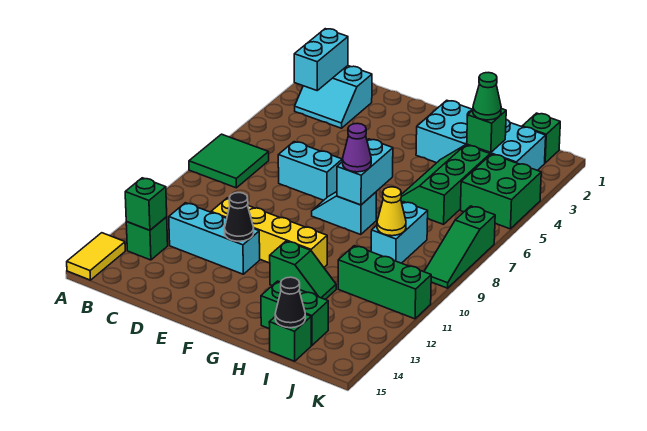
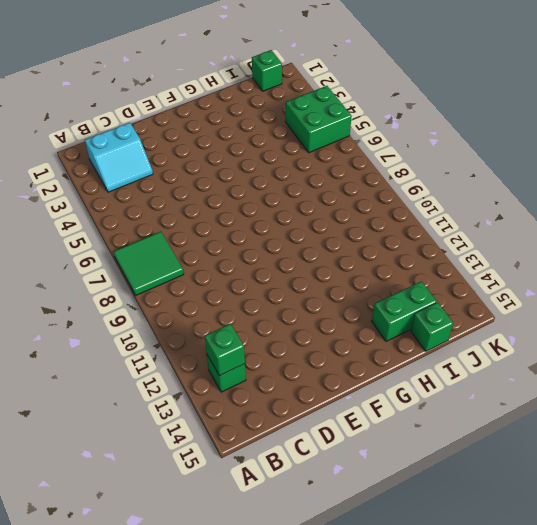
none -> yellow 1x2 tile [67,233,125,280]
none -> cyan 1x3 brick [169,203,260,274]
none -> cyan 1x2 brick [278,142,342,200]

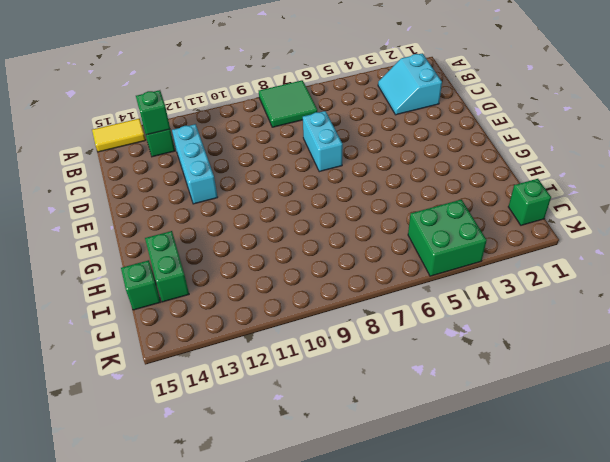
none -> yellow 1x4 brick [211,198,327,267]
none -> cyan 1x2 slope [312,192,376,235]
none -> cyan 2x4 brick [416,100,546,170]

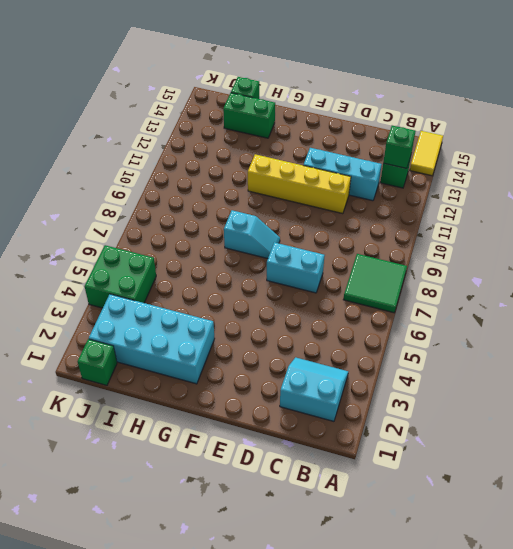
none -> green 1x2 slope [270,241,336,299]
none -> green 2x3 slope [401,145,490,224]
none -> cyan 1x2 brick [371,202,428,263]

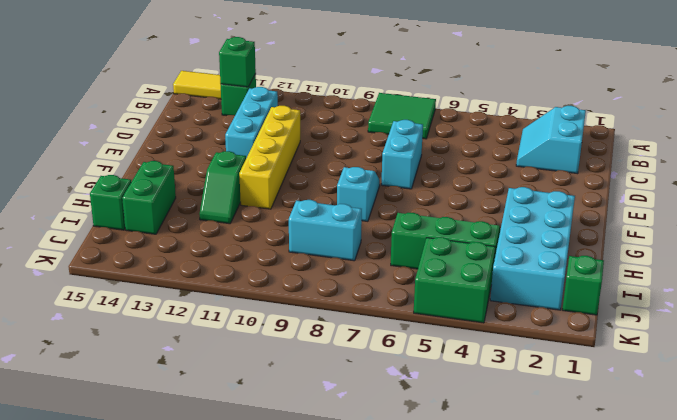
none -> green 1x3 brick [338,246,431,319]
none -> green 1x3 slope [424,206,495,288]
none -> cyan 1x2 brick [294,29,348,90]

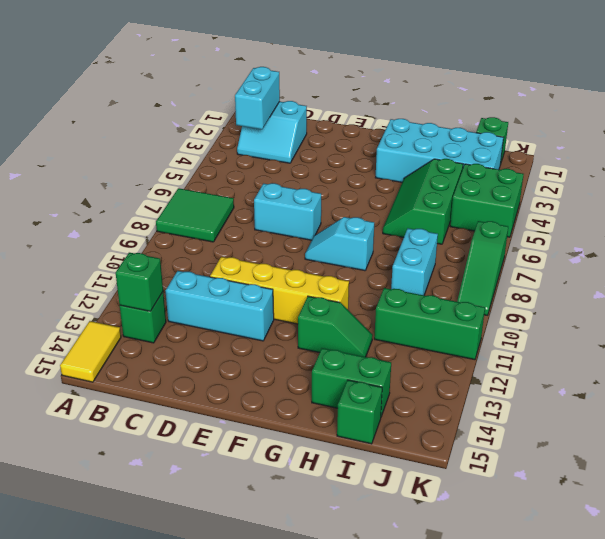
none -> black 1x1 cone [225,193,254,241]
none -> cyan 1x2 brick [337,139,393,205]
none -> green 1x1 brick [467,109,506,153]

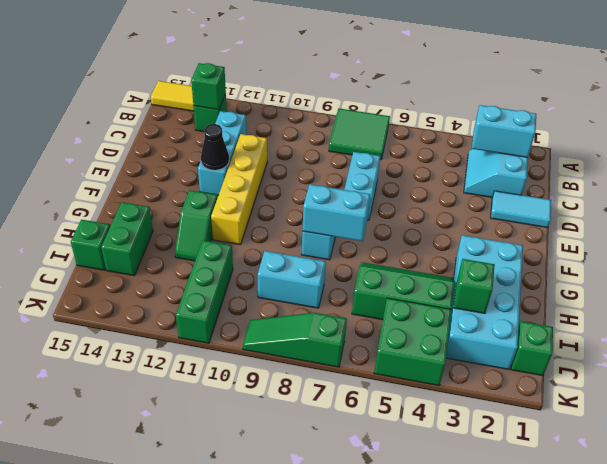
cyan 1x2 tile [491,191,551,228] -> none
none -> yellow 1x1 cone [377,187,406,236]
none -> black 1x1 cone [275,277,305,328]
none -> purple 1x1 cone [342,123,371,172]

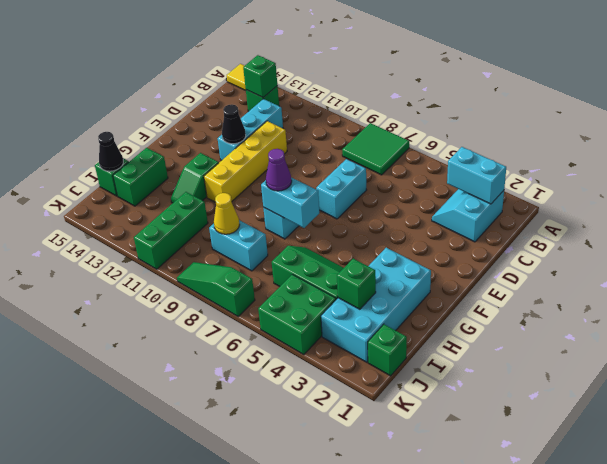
none -> green 1x1 cone [473,73,501,120]

